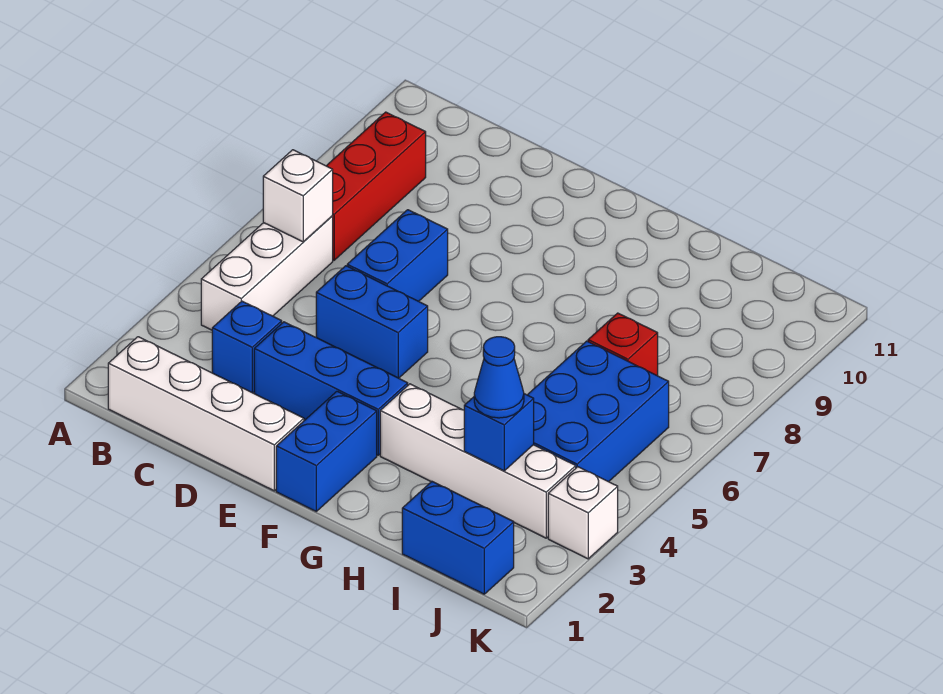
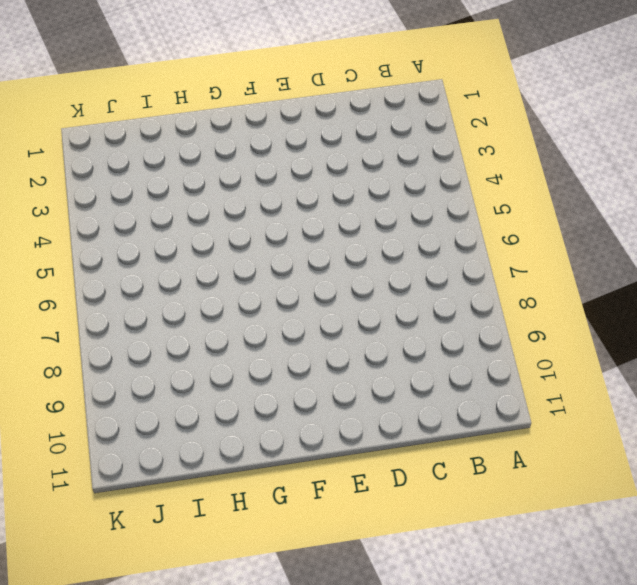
none -> white 1x4 brick [108,337,304,491]
none -> white 1x3 brick [201,216,333,330]
none -> red 1x3 brick [327,112,426,260]

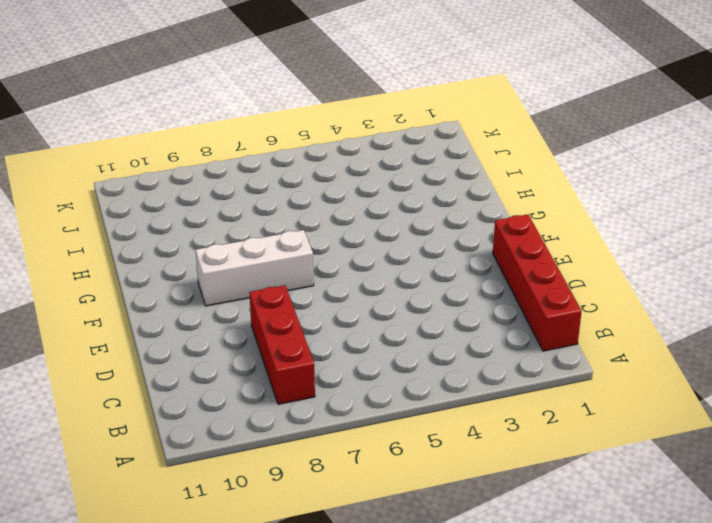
red 1x4 brick [493,214,582,351] -> white 1x4 brick [108,337,304,491]
red 1x3 brick [249,285,315,404] -> red 1x3 brick turned to [327,112,426,260]
white 1x3 brick [196,230,314,306] -> white 1x3 brick moved to [201,216,333,330]
none -> blue 1x1 brick [212,301,282,393]
none -> blue 1x3 brick [254,322,408,455]
none -> blue 1x2 brick [316,266,428,378]

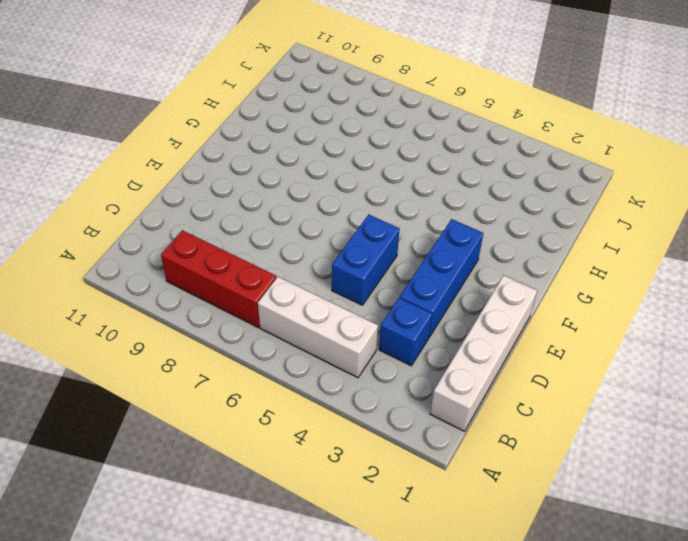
none -> blue 1x2 brick [347,210,448,301]
none -> blue 1x2 brick [276,391,377,511]
none -> white 1x4 brick [380,384,576,538]

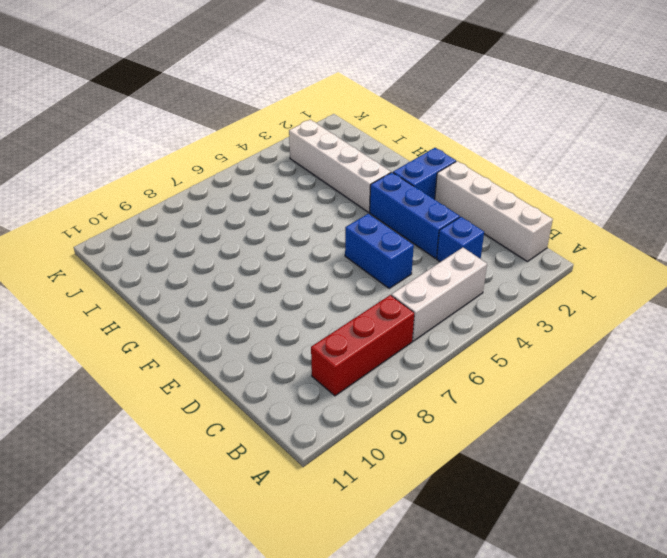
none -> blue 1x2 brick [347,210,448,301]
none -> blue 1x2 brick [402,482,514,594]
none -> blue 2x3 brick [528,341,669,482]

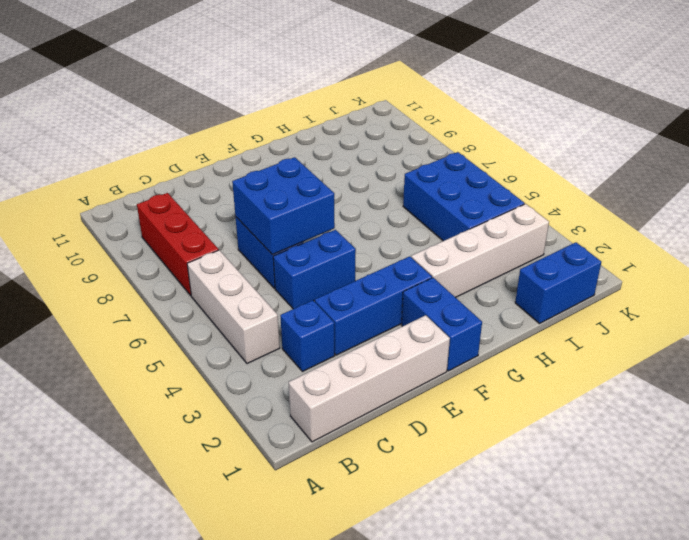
blue 2x2 brick [232,157,335,255] -> none
none -> red 1x1 brick [588,313,658,376]
none -> white 1x1 brick [548,467,618,559]
none -> white 1x1 brick [263,150,333,242]

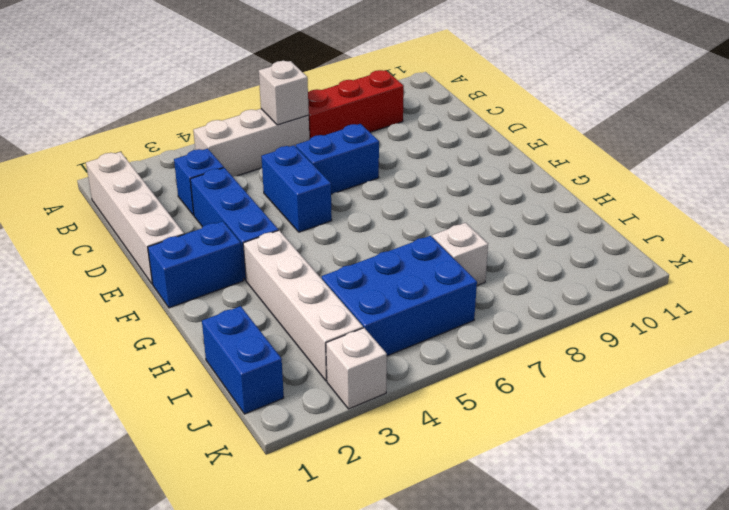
white 1x1 brick [432,223,488,285] -> red 1x1 brick [588,313,658,376]
none -> blue 1x1 brick [464,394,534,471]
none -> blue 1x1 cone [474,337,524,418]

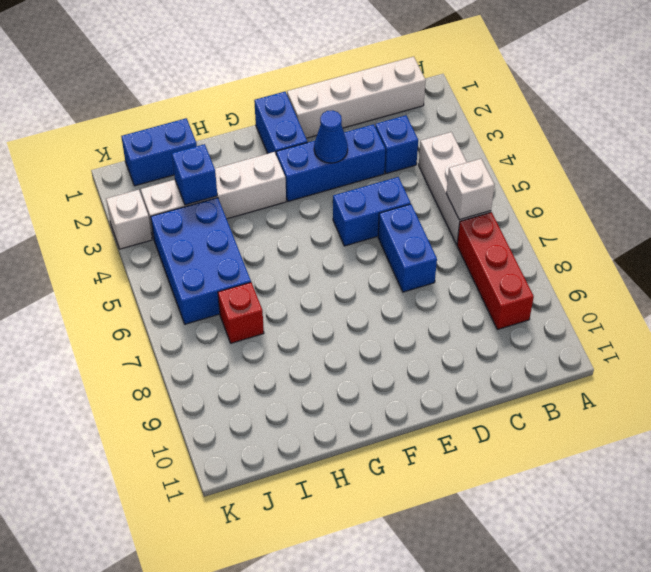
blue 1x1 cone [314,110,348,163] -> blue 1x1 cone moved to [474,337,524,418]

